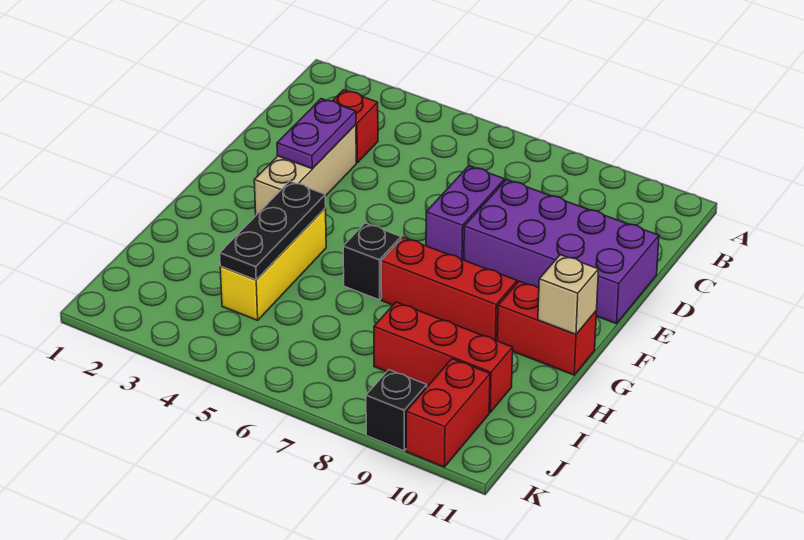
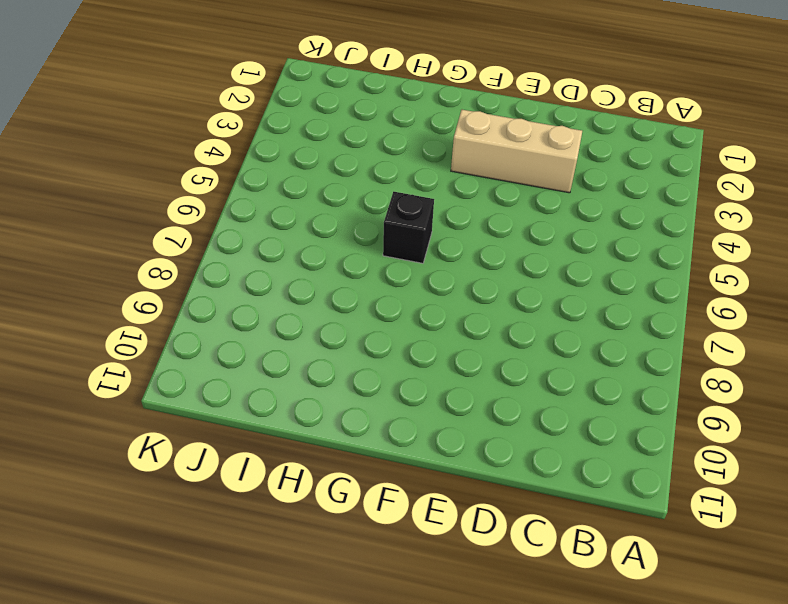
none -> red 1x1 brick [333,90,378,163]
none -> purple 1x2 brick [426,166,505,260]
none -> purple 2x4 brick [464,180,659,324]

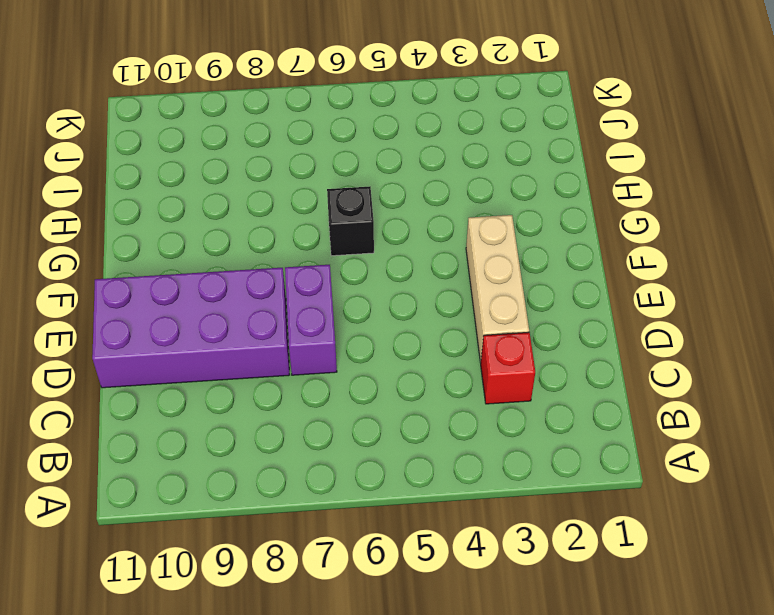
none -> yellow 1x3 brick [220,208,326,320]
none -> red 1x3 brick [381,237,517,341]
none -> red 1x2 brick [497,281,597,375]

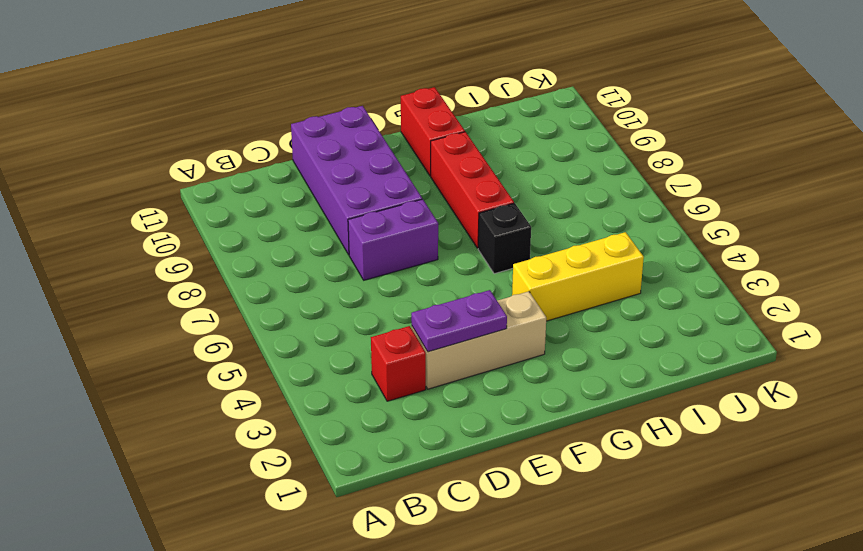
none -> red 1x3 brick [374,302,513,412]
none -> red 1x2 brick [406,359,490,467]
none -> black 1x1 brick [366,370,427,451]

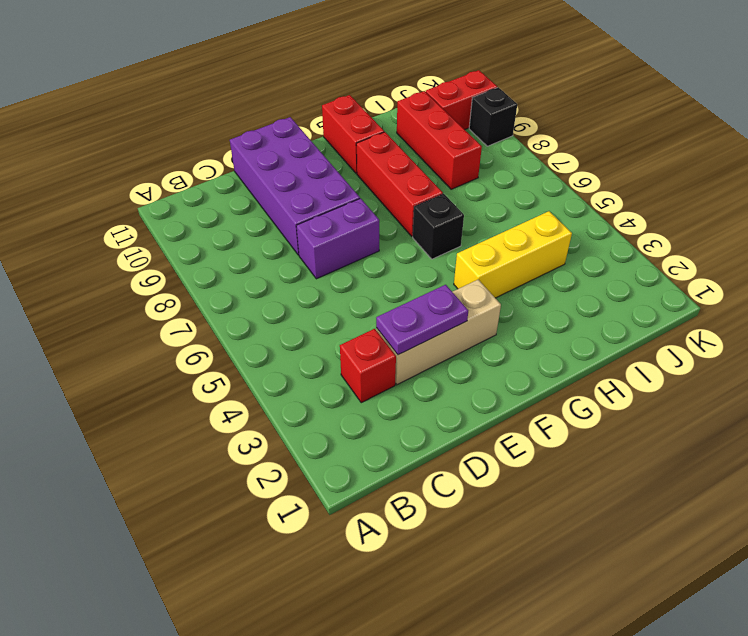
none -> black 1x3 plate [220,181,326,280]
none -> tan 1x1 brick [538,255,599,335]

